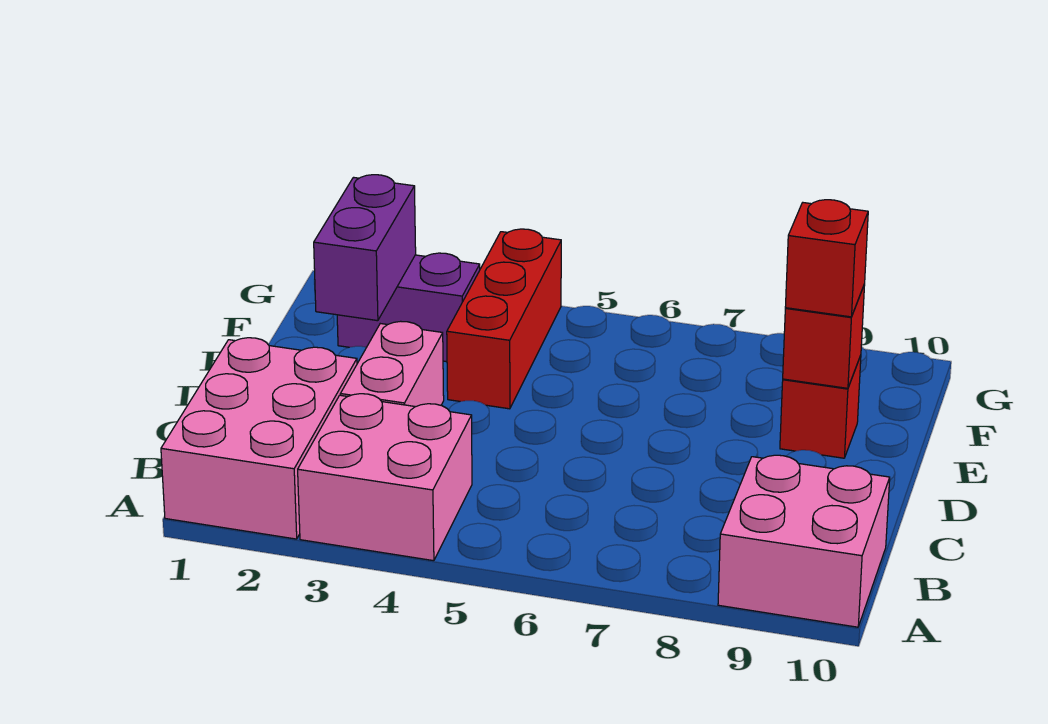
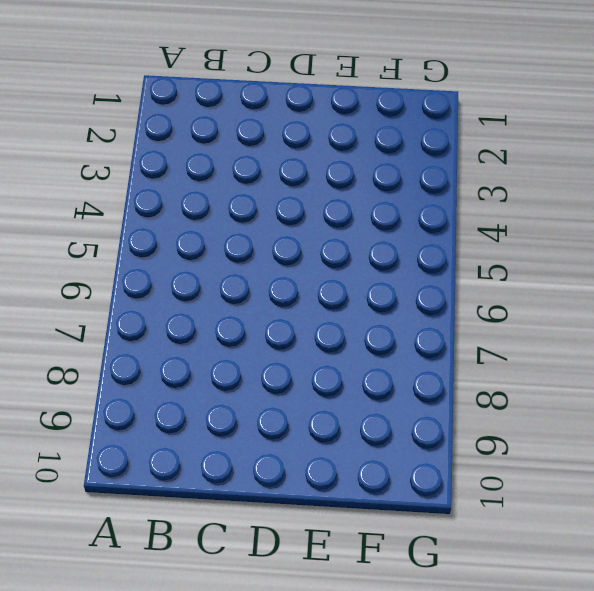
none -> pink 2x3 brick [161,338,357,539]
none -> pink 2x2 brick [298,394,472,561]

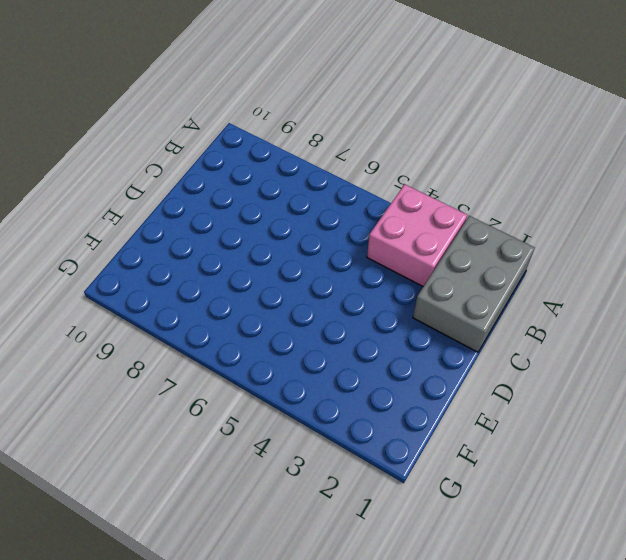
grey 2x3 brick [413,216,535,352] -> pink 2x3 brick [161,338,357,539]
none -> pink 2x2 brick [718,455,890,627]
none -> pink 1x2 brick [341,321,444,407]

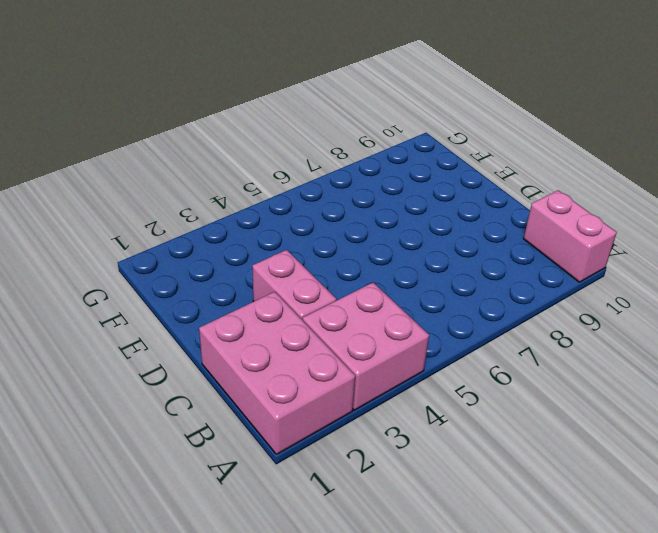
pink 1x2 brick [524,190,617,282] -> pink 2x2 brick [718,455,890,627]
none -> red 1x3 brick [447,229,561,409]
none -> red 1x1 brick [780,356,861,458]

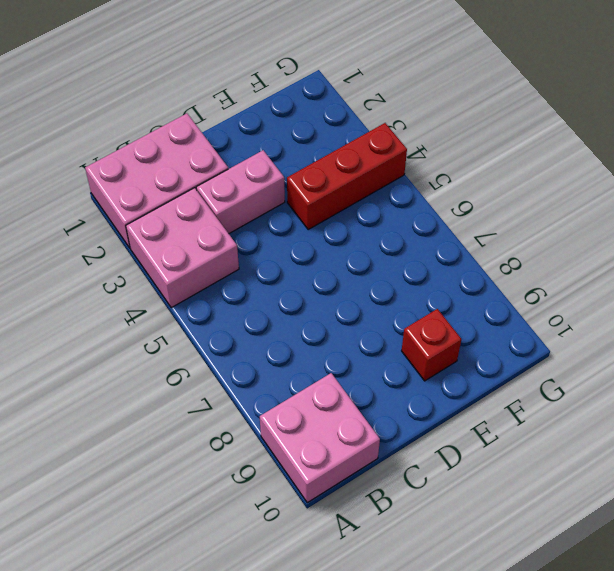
none -> purple 1x2 brick [337,253,480,362]
none -> purple 1x2 brick [314,175,416,321]

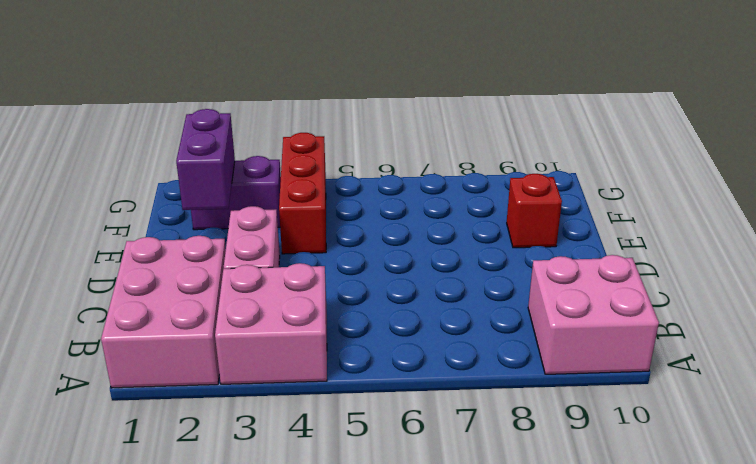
none -> red 1x1 brick [783,284,865,388]
none -> red 1x1 brick [785,200,868,317]

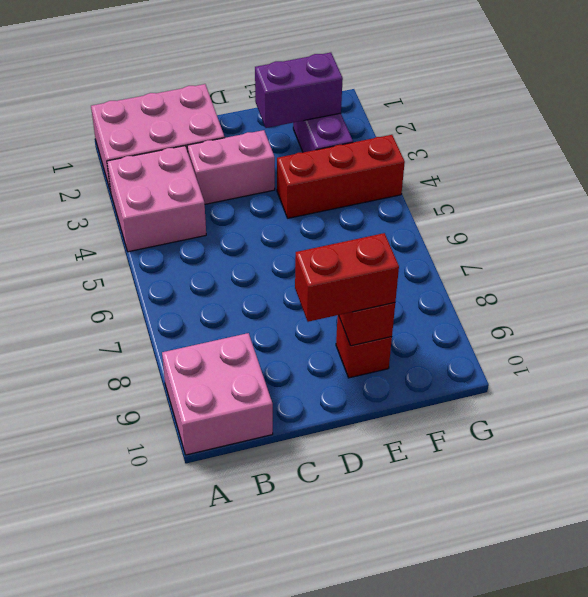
red 1x2 brick [295,233,399,322] -> red 1x1 brick [785,200,868,317]

